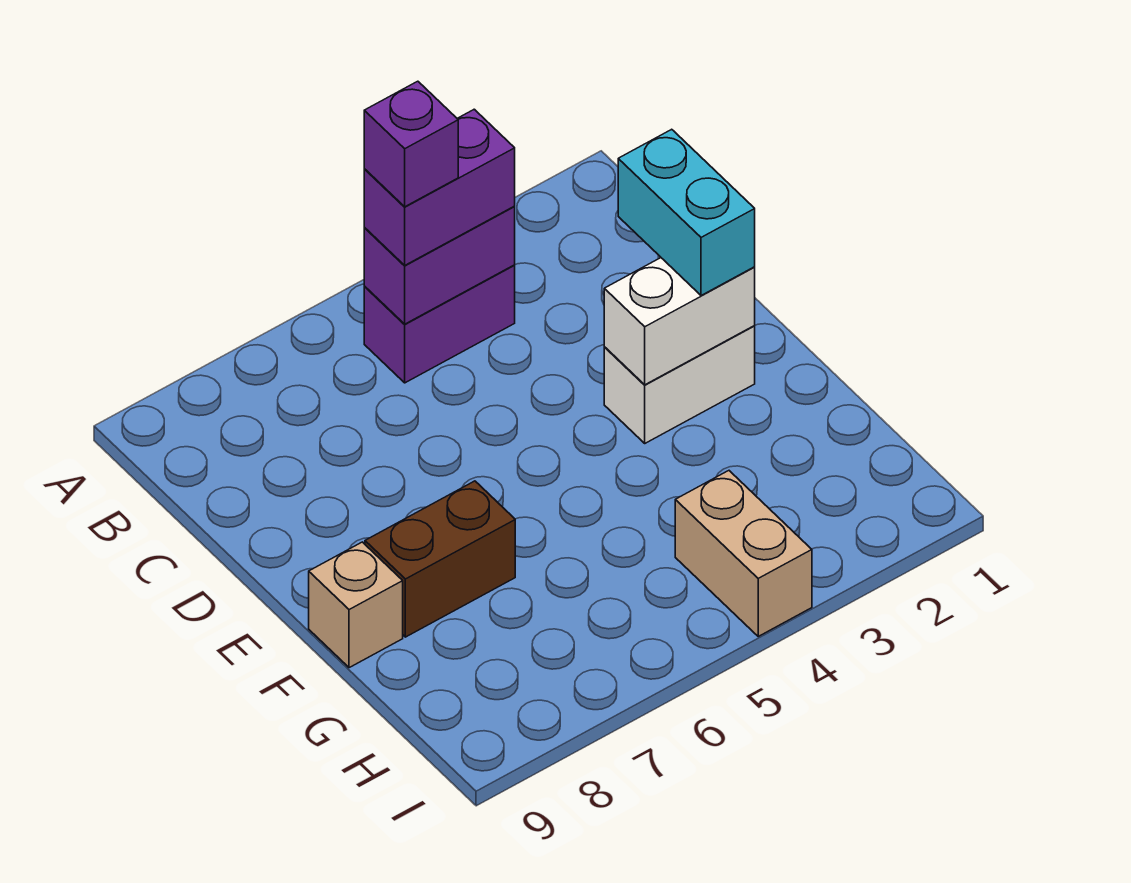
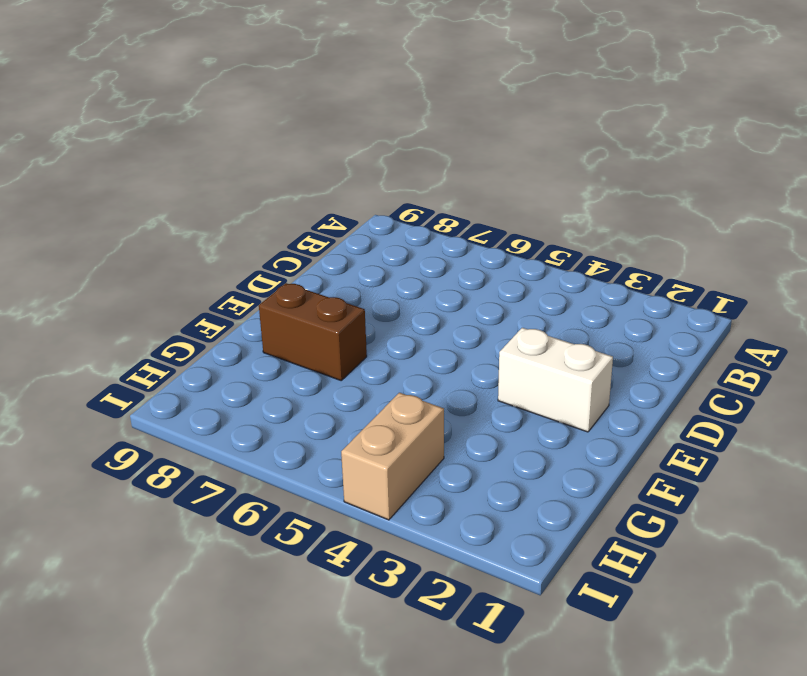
none -> purple 1x2 brick [364,265,515,383]
none -> tan 1x1 brick [309,542,403,668]

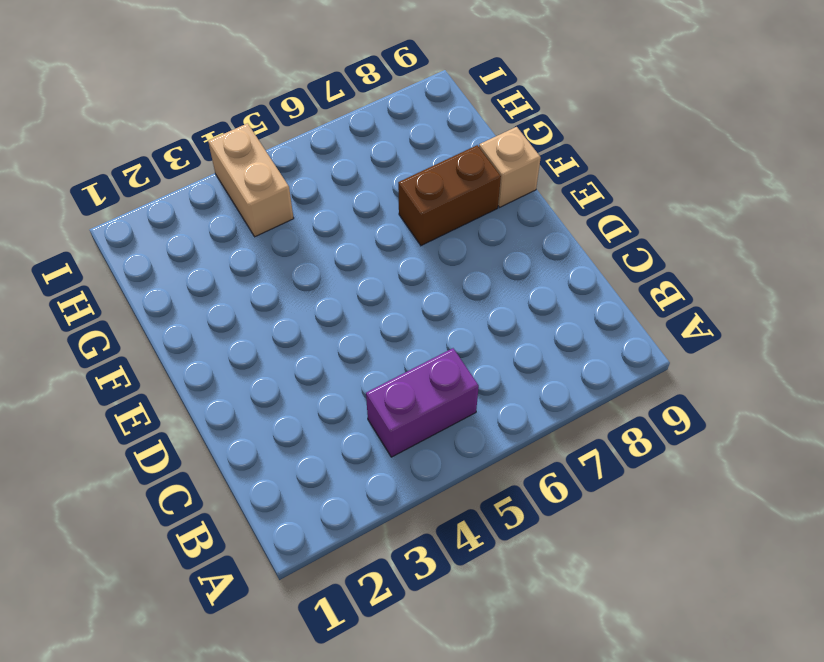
none -> white 1x2 brick [604,326,755,443]
none -> purple 1x2 brick [364,207,515,324]

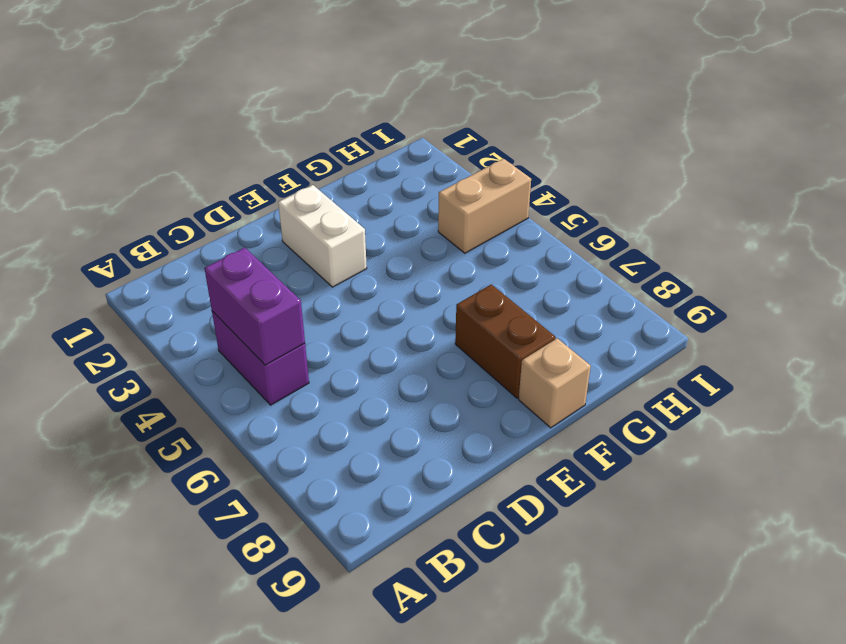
none -> white 1x2 brick [604,258,755,385]
none -> purple 1x2 brick [364,109,515,266]

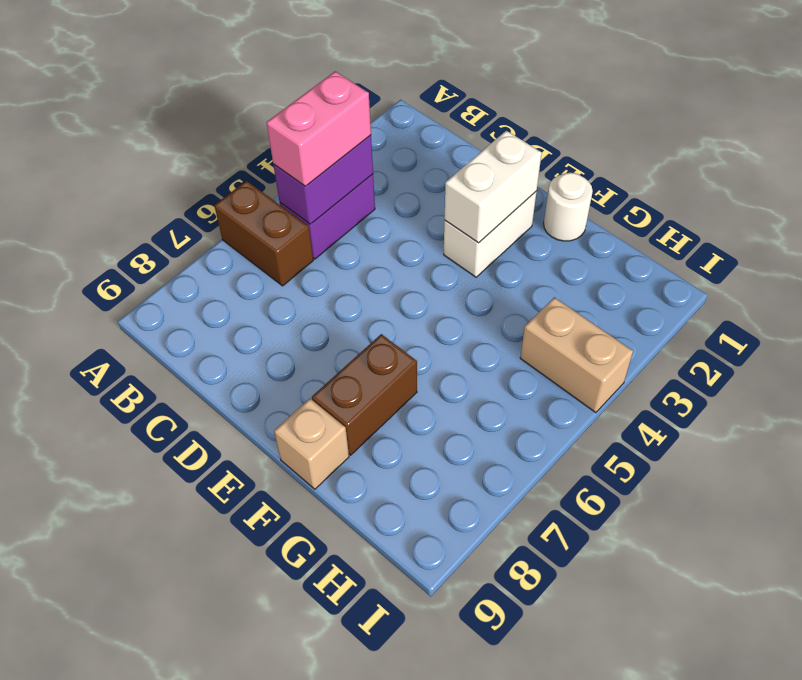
brown 1x2 brick [214,181,313,286] -> none
pink 1x2 brick [267,71,371,186] -> purple 1x2 brick [364,109,515,266]
white 1x1 round brick [544,173,593,241] -> none
none -> cyan 1x2 brick [618,129,755,296]
none -> purple 1x1 brick [364,81,458,207]

